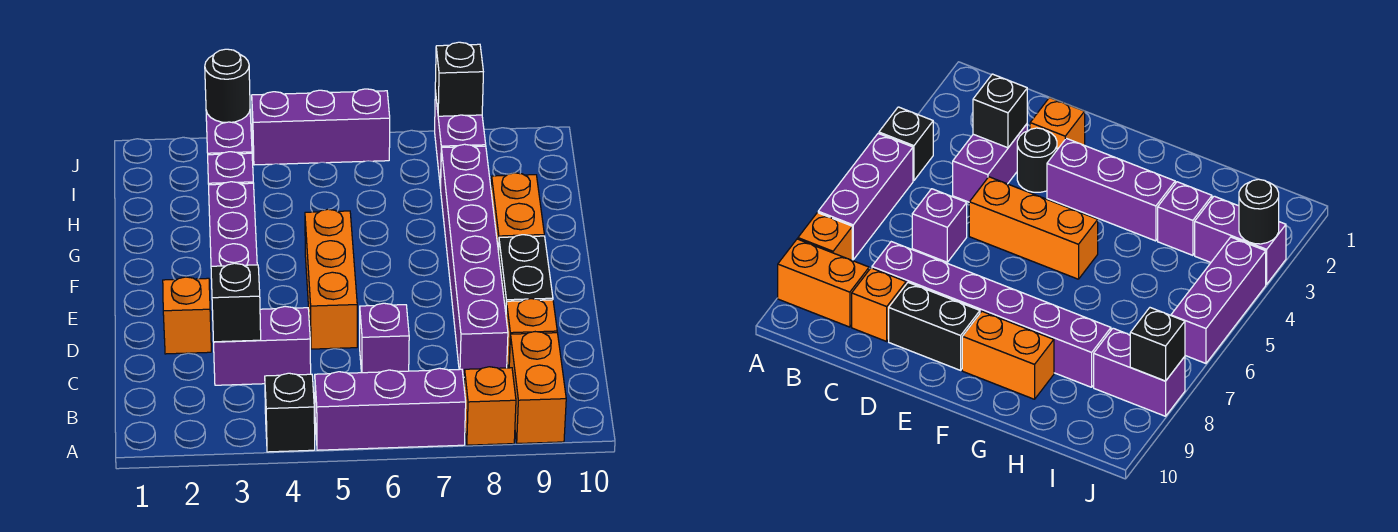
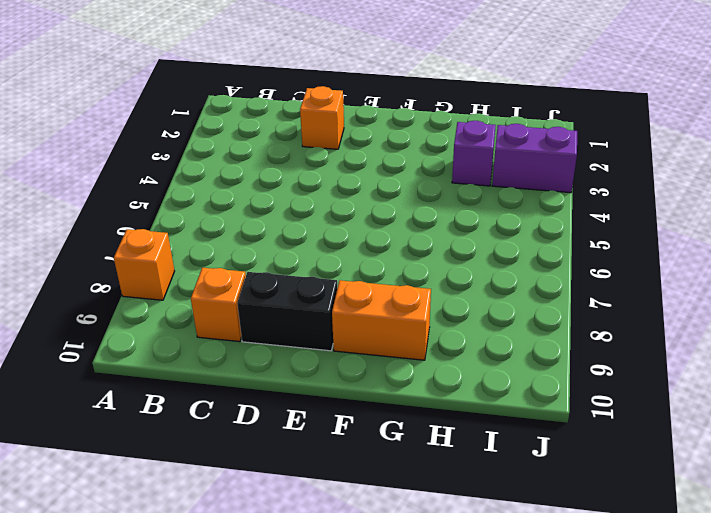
none -> black 1x1 brick [265,373,315,452]
none -> purple 1x3 brick [315,368,466,450]
none -> orange 1x2 brick [509,332,566,444]

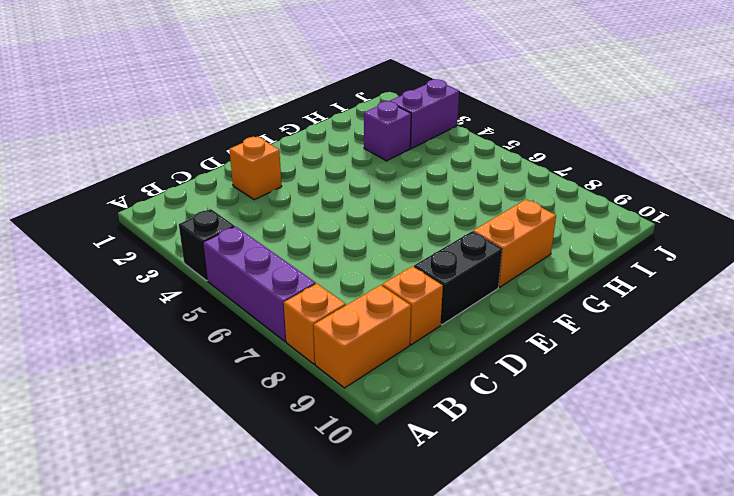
none -> purple 1x2 brick [214,306,311,385]
none -> purple 1x1 brick [360,303,409,373]
none -> purple 1x6 brick [441,144,508,377]

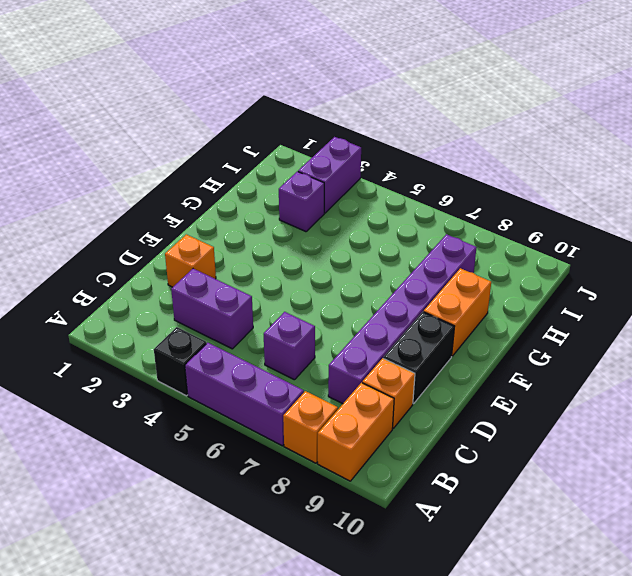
none -> black 1x1 round brick [1017,128,1057,192]
none -> orange 1x3 brick [305,209,357,349]
none -> purple 1x3 brick [209,182,257,266]

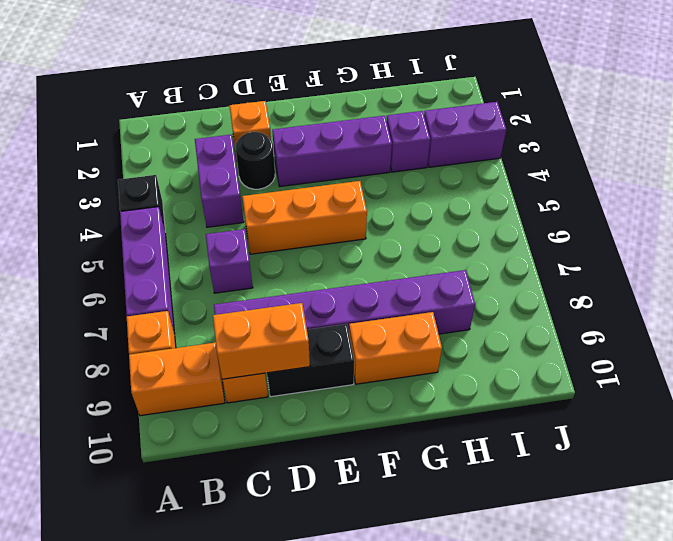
orange 1x2 brick [213,303,310,379] -> none
none -> purple 1x2 brick [435,91,486,188]
none -> purple 1x3 brick [252,89,390,165]
none -> black 1x1 brick [211,263,261,342]

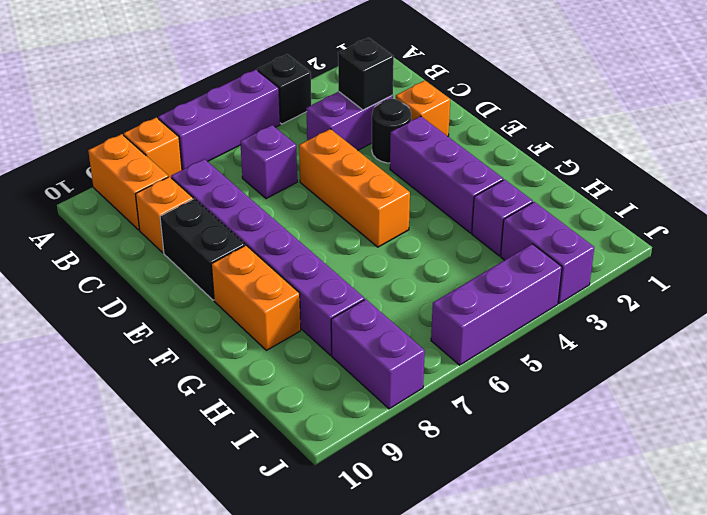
none -> black 1x1 round brick [205,49,250,122]
none -> black 1x1 brick [435,42,483,116]

